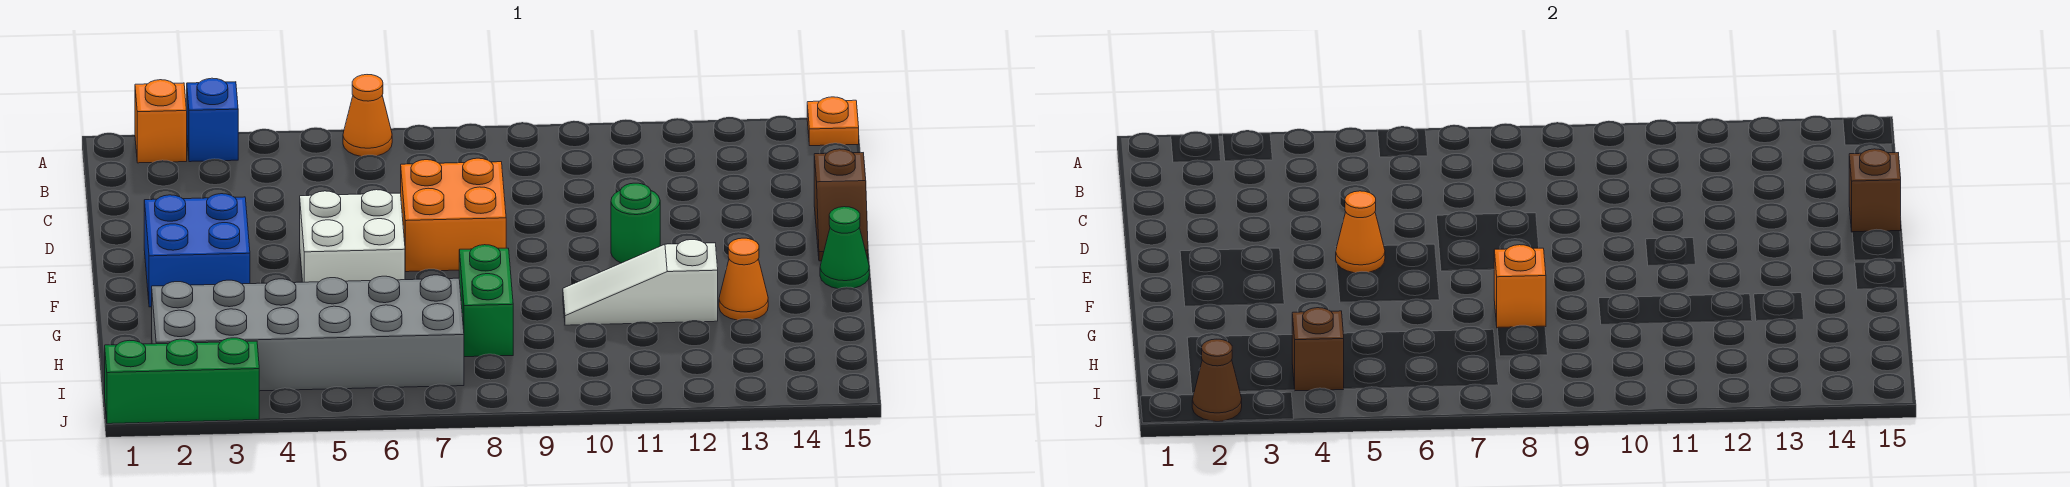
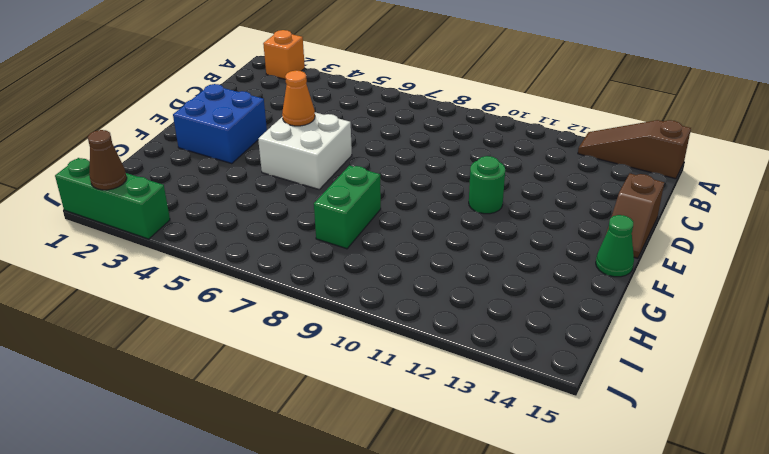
brown 1x3 slope [578,120,691,179] -> orange 1x1 plate [807,97,859,146]
none -> blue 1x1 brick [187,78,238,162]
none -> orange 1x1 cone [343,75,392,156]
none -> orange 2x2 brick [401,158,506,272]

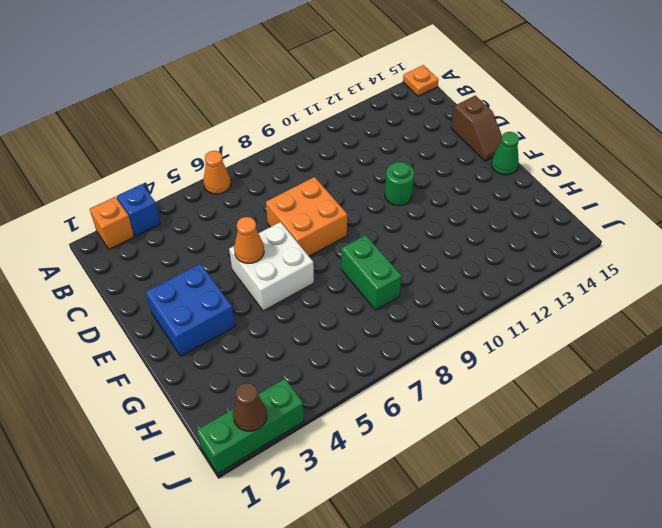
none -> white 1x3 slope [563,240,718,325]
none -> orange 1x1 cone [719,238,768,320]
none -> grey 2x6 brick [152,275,464,391]

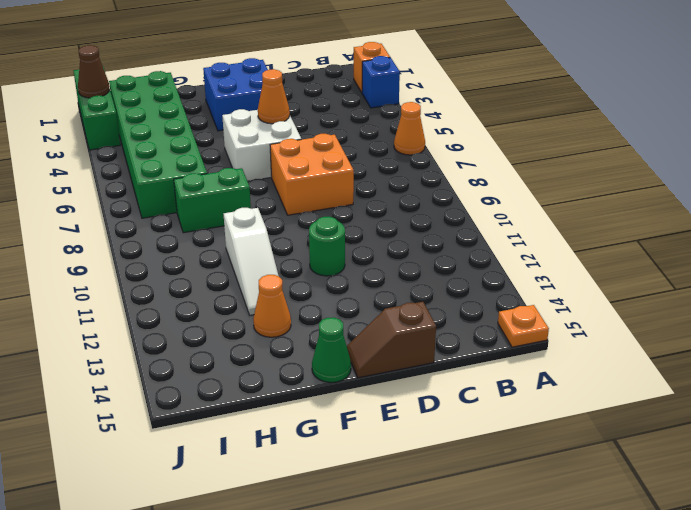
white 1x3 slope [224,208,278,315] -> white 1x3 slope turned to [563,240,718,325]
green 2x6 brick [109,71,207,218] -> grey 2x6 brick [152,275,464,391]
none -> brown 1x1 brick [1849,149,1901,232]
none -> orange 1x1 brick [1494,245,1546,328]
none -> brown 1x1 brick [1292,308,1344,391]

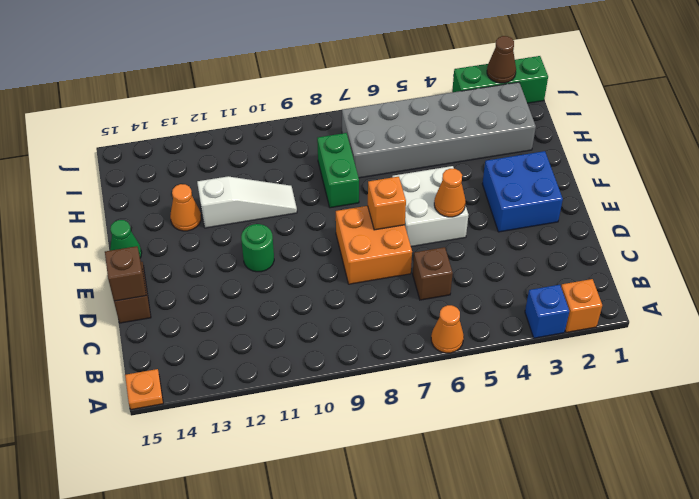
brown 1x1 brick [413,247,453,300] -> brown 1x1 brick moved to [1292,308,1344,391]
orange 1x1 brick [368,177,406,230] -> orange 1x1 brick moved to [1494,245,1546,328]

